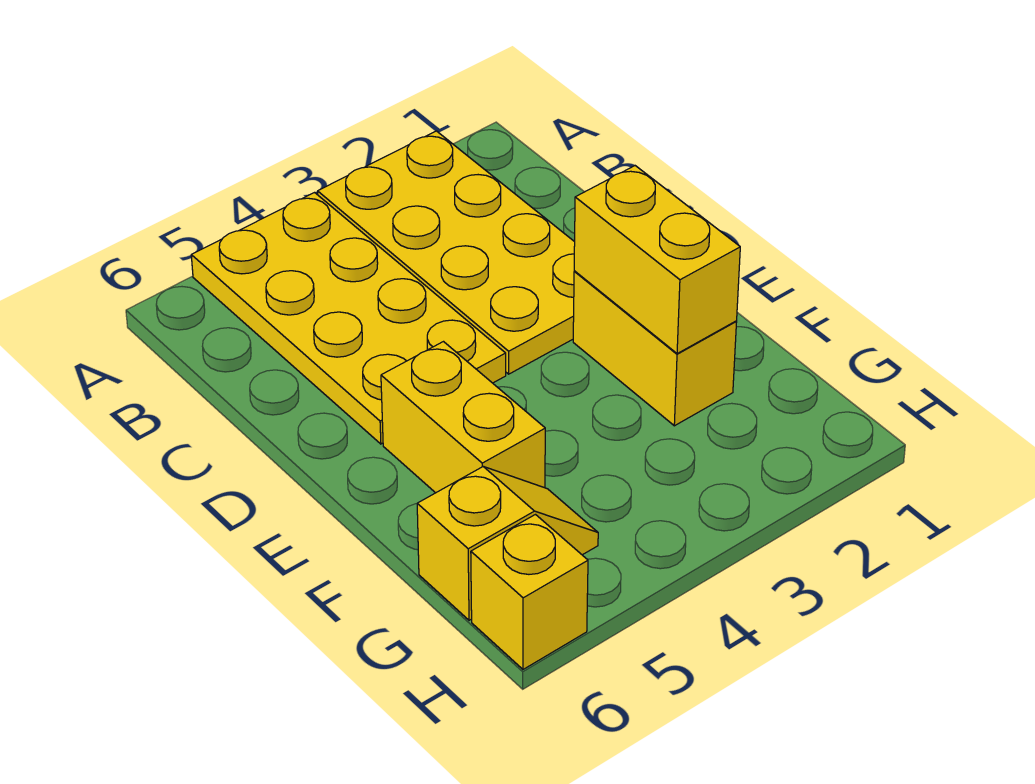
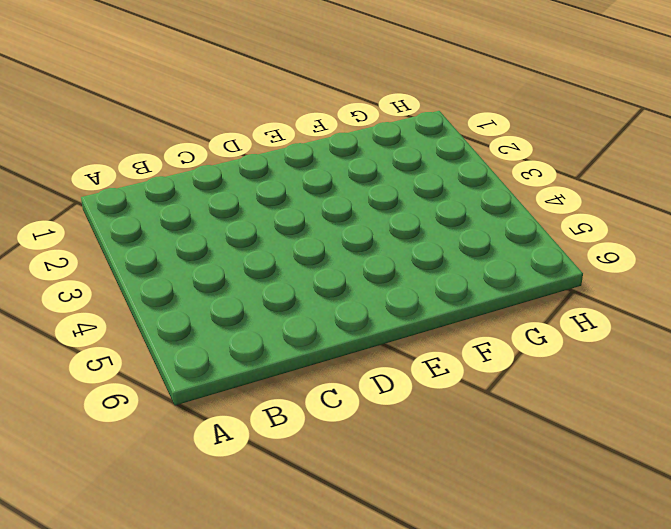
none -> yellow 2x4 plate [318,131,575,374]
none -> yellow 2x4 plate [191,193,506,444]

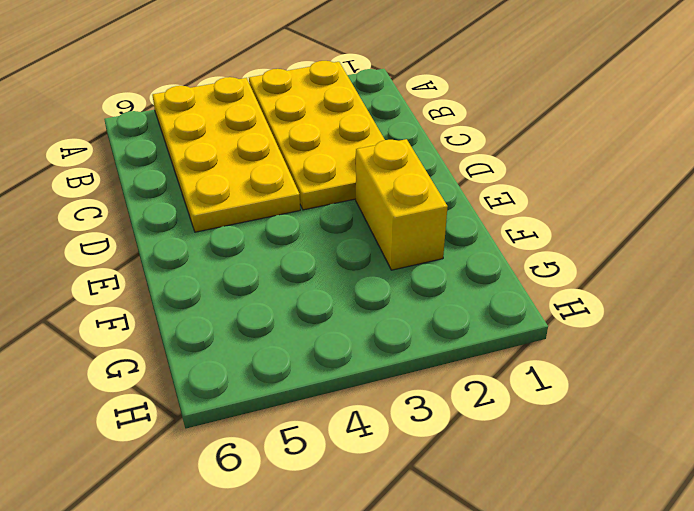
none -> yellow 1x2 brick [381,342,545,493]
none -> yellow 1x2 slope [417,467,598,620]

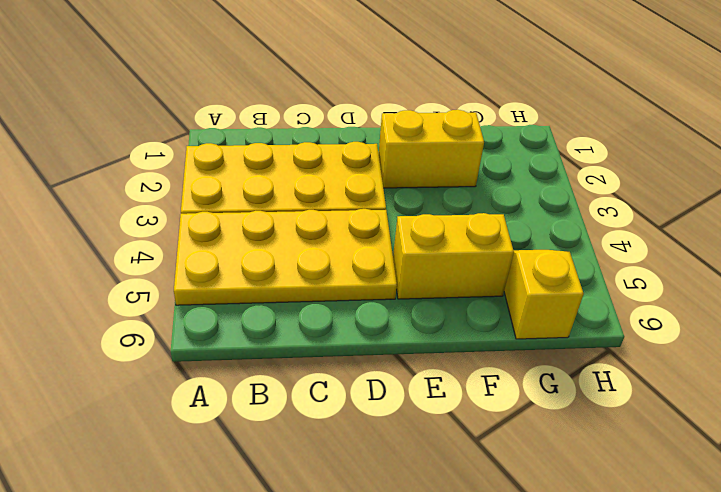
none -> yellow 1x1 brick [471,515,588,669]
none -> yellow 1x2 brick [574,166,740,354]

